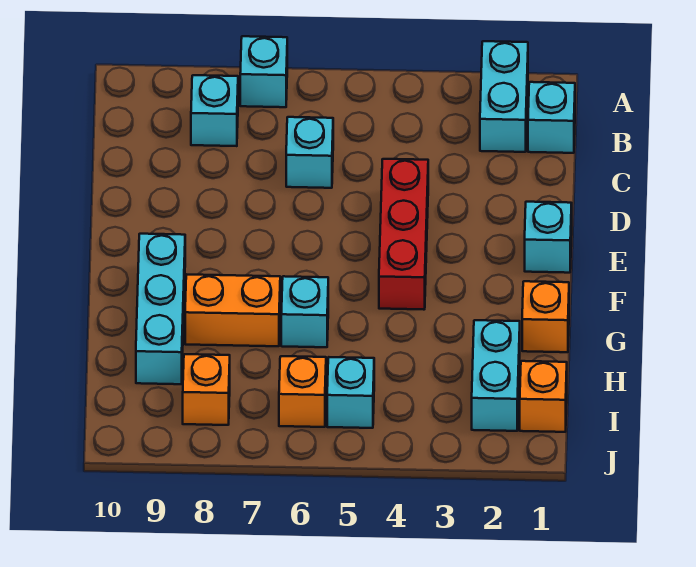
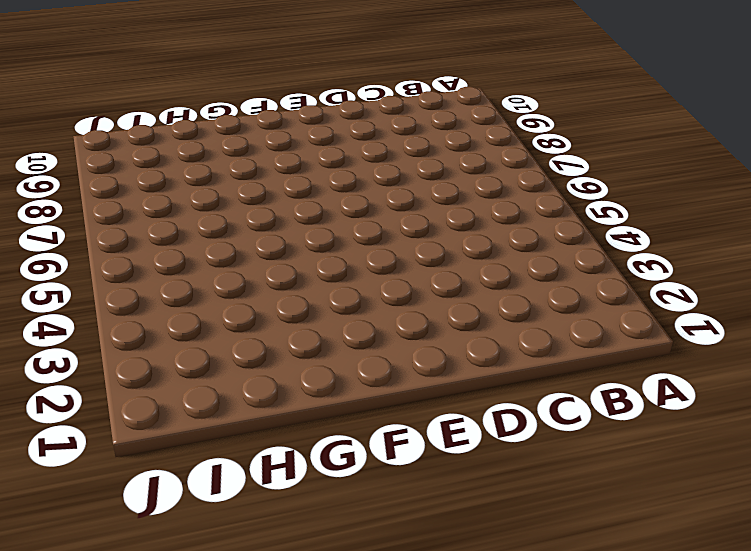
none -> cyan 1x2 brick [480,41,528,152]
none -> cyan 1x1 brick [240,36,287,107]
none -> cyan 1x1 brick [528,82,575,153]

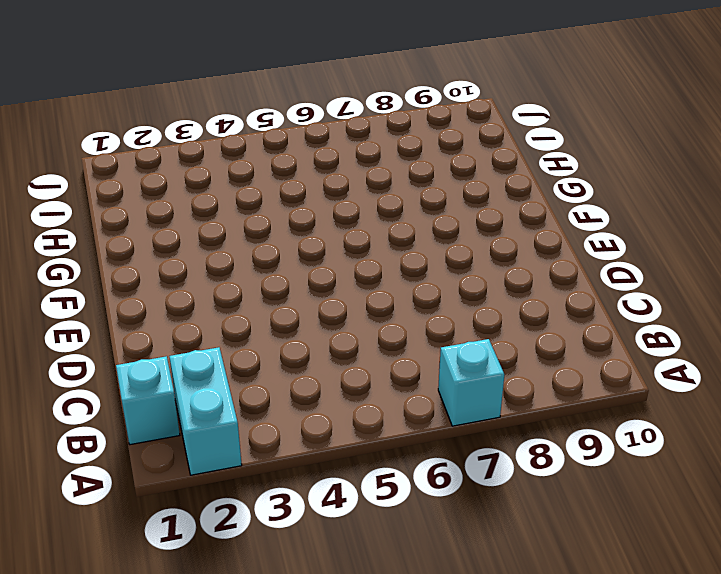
none -> cyan 1x1 brick [191,75,238,146]
none -> cyan 1x1 brick [286,117,333,188]
none -> red 1x3 brick [379,159,428,310]

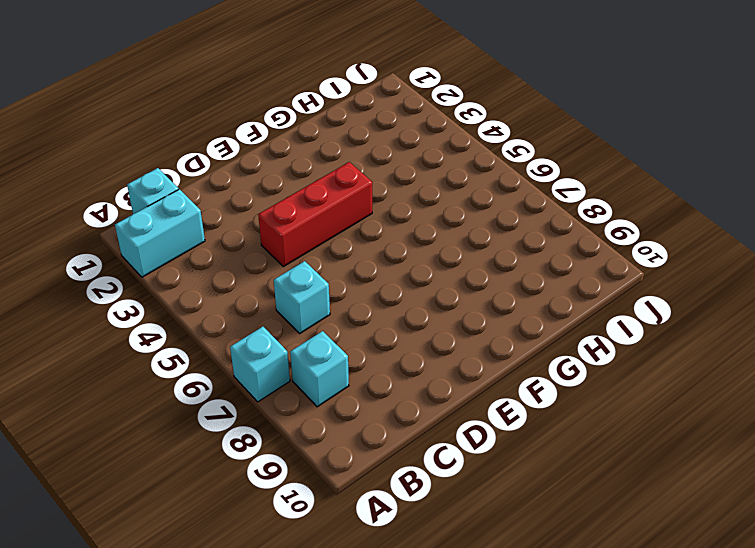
none -> cyan 1x1 brick [525,202,572,273]
none -> cyan 1x3 brick [136,234,185,384]
none -> orange 1x1 brick [522,281,569,352]

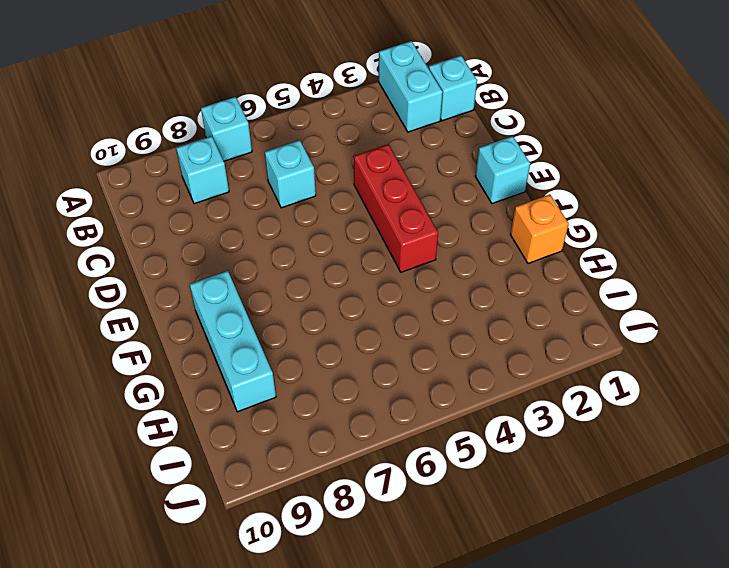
none -> cyan 1x1 brick [281,276,328,347]
none -> orange 1x2 brick [185,275,280,346]
none -> cyan 1x2 brick [472,320,520,431]

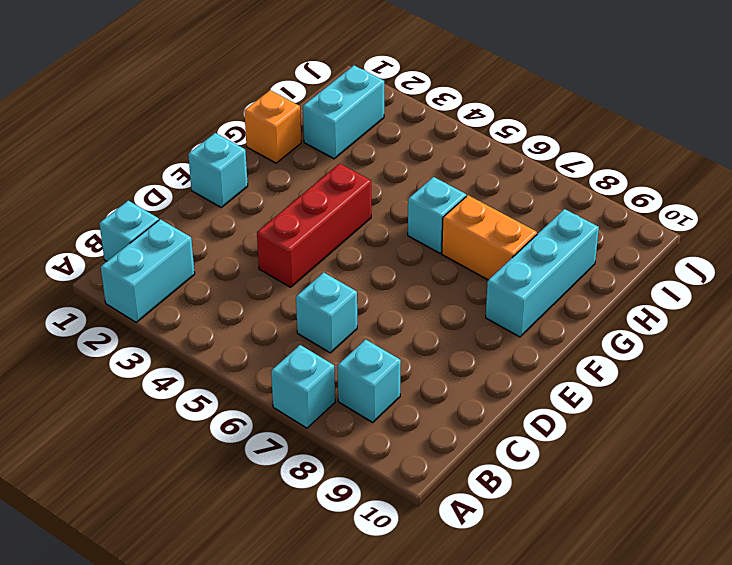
none -> orange 1x1 brick [520,361,567,432]
none -> cyan 1x1 brick [327,357,374,428]
none -> orange 1x1 brick [279,356,326,427]

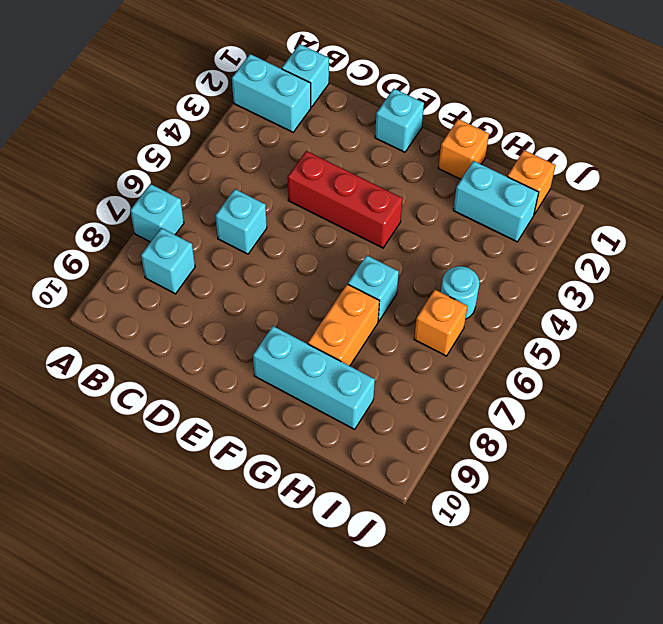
cyan 1x1 round brick [441,266,479,319] -> cyan 1x1 brick [327,357,374,428]
none -> orange 1x1 brick [183,354,230,425]

